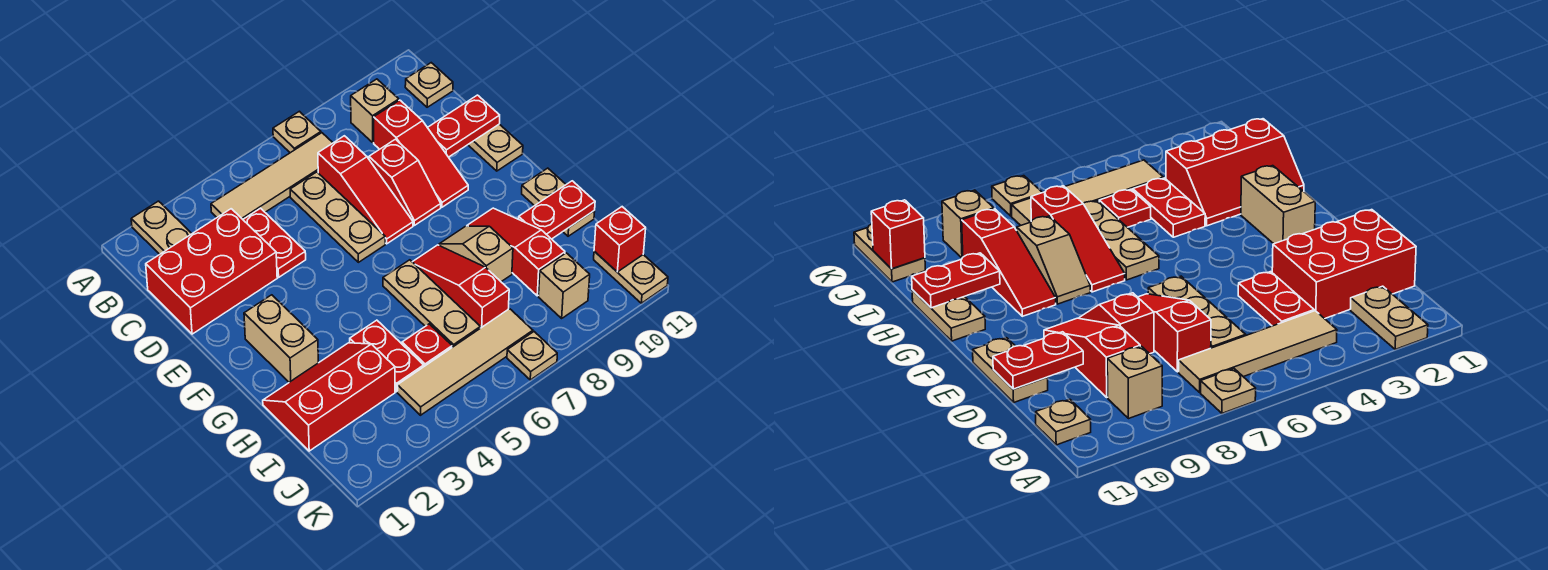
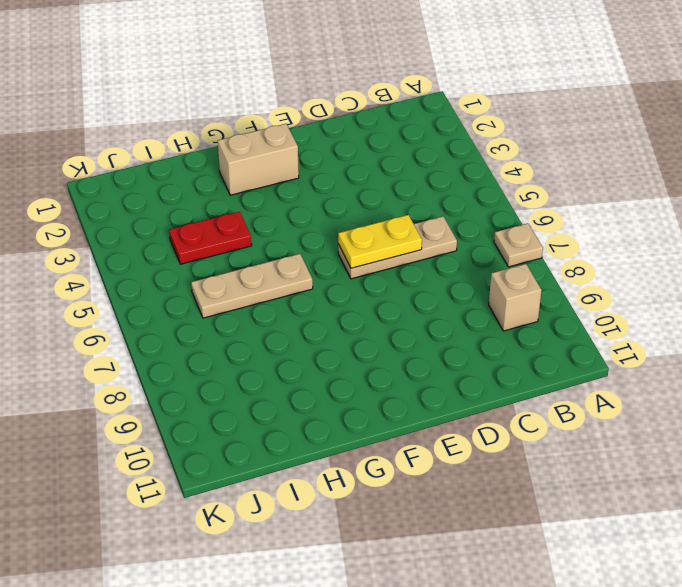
yellow 1x2 plate [338,215,422,268] -> none
none -> tan 1x2 plate [131,201,192,254]
none -> tan 1x4 tile [211,133,333,219]
none -> tan 1x1 plate [405,63,453,107]

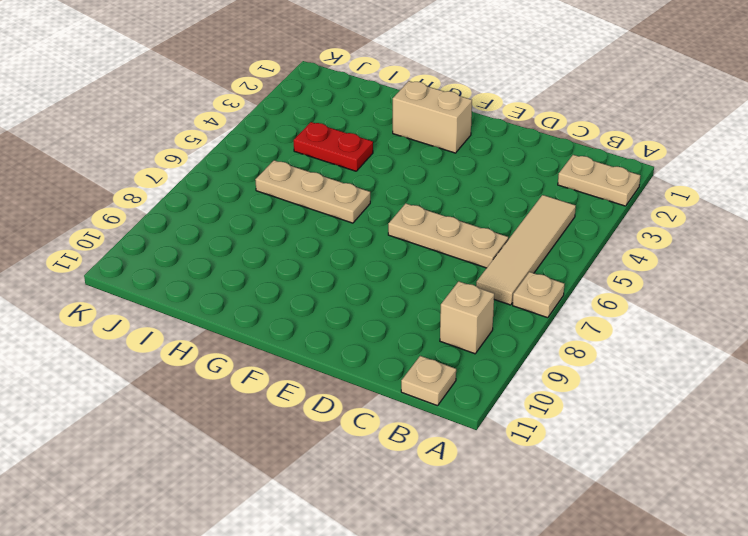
none -> red 2x3 brick [146,209,277,334]
none -> red 1x2 plate [243,208,306,277]
none -> red 1x3 slope [318,136,413,244]

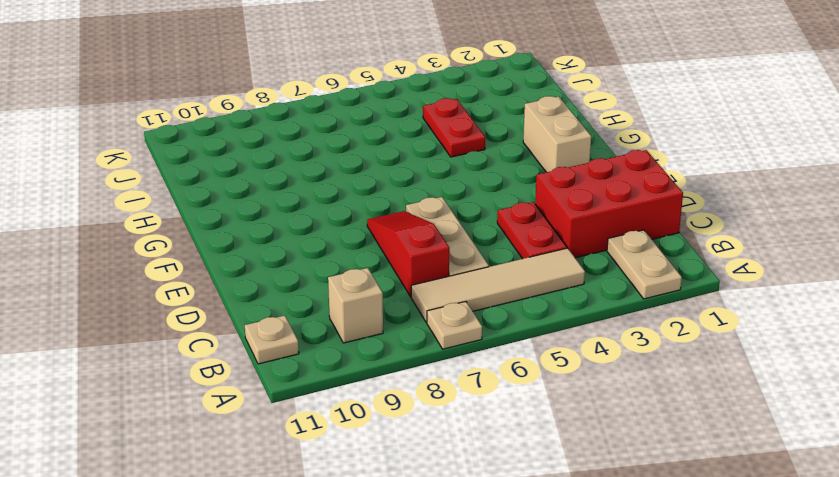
none -> red 1x3 slope [374,100,468,207]
none -> red 1x2 slope [369,139,441,225]
none -> tan 1x2 plate [468,124,523,171]

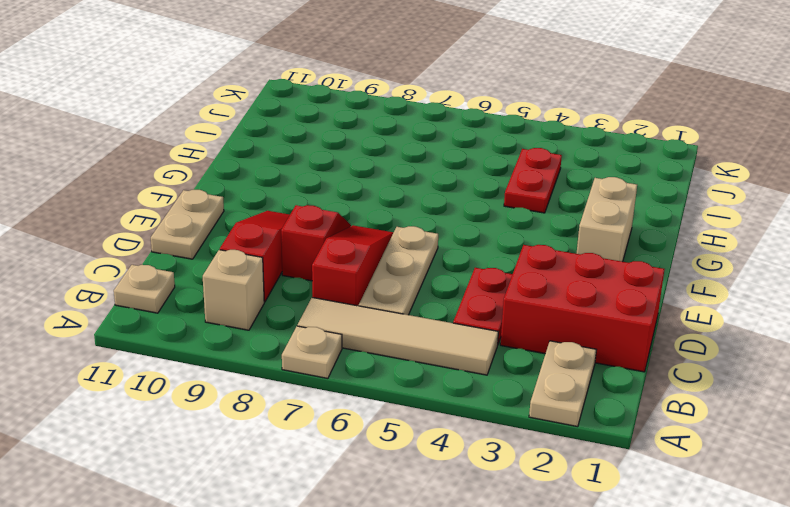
none -> tan 1x3 plate [383,260,480,347]
none -> red 1x3 slope [413,245,509,328]
none -> tan 1x2 slope [439,226,513,282]

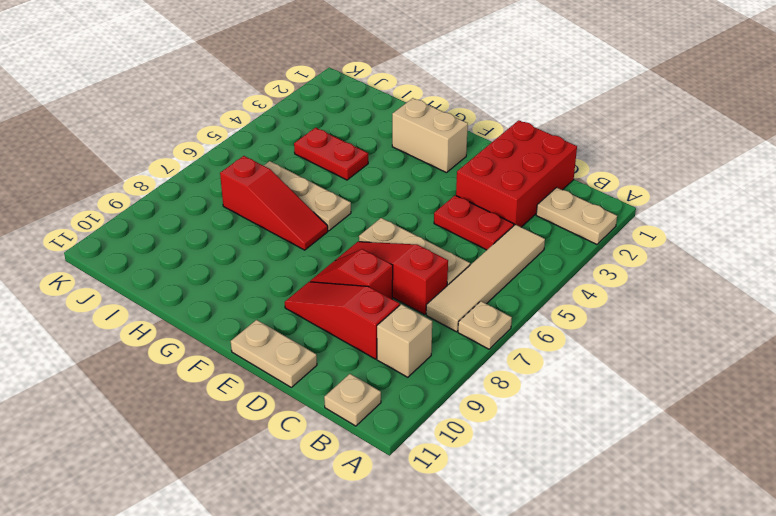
none -> tan 1x2 slope [439,226,513,282]
none -> red 1x3 slope [467,208,565,296]
none -> tan 1x2 plate [522,168,595,236]

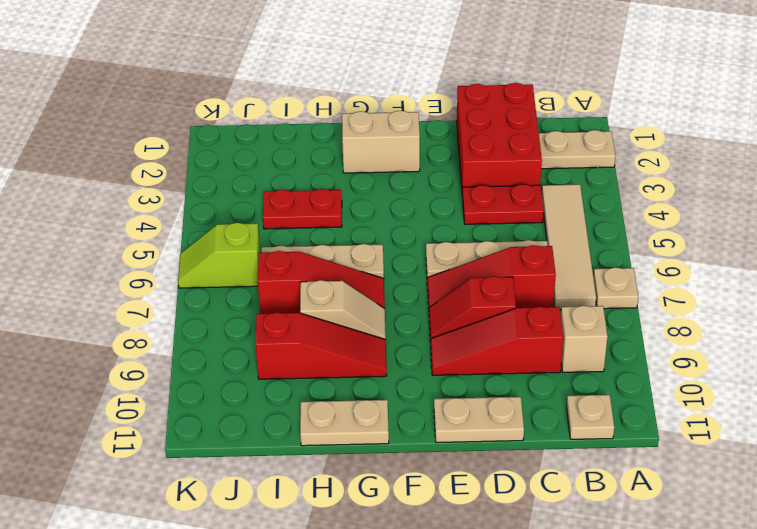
lime 1x2 slope [178,223,260,288] -> tan 1x4 tile [397,309,533,415]
none -> red 2x3 slope [263,343,395,451]
none -> red 1x1 plate [402,324,452,366]
none -> tan 1x1 brick [539,253,590,318]

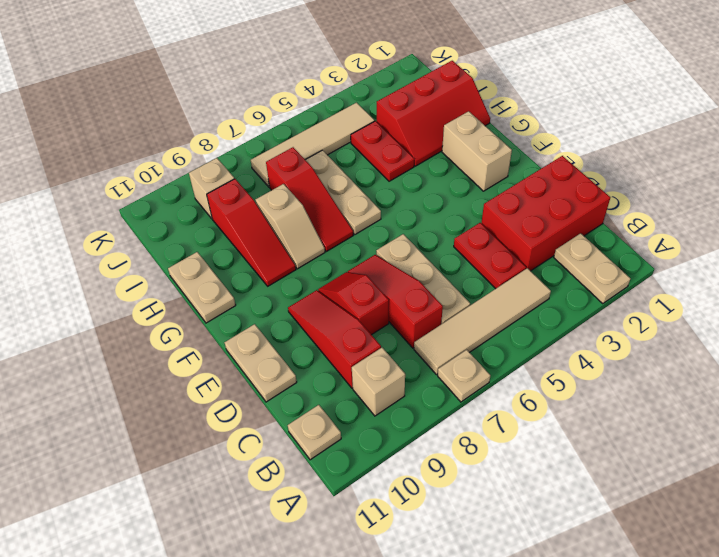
none -> red 1x1 plate [402,324,452,366]
none -> tan 1x2 plate [594,251,668,303]
none -> tan 1x1 plate [507,332,557,380]

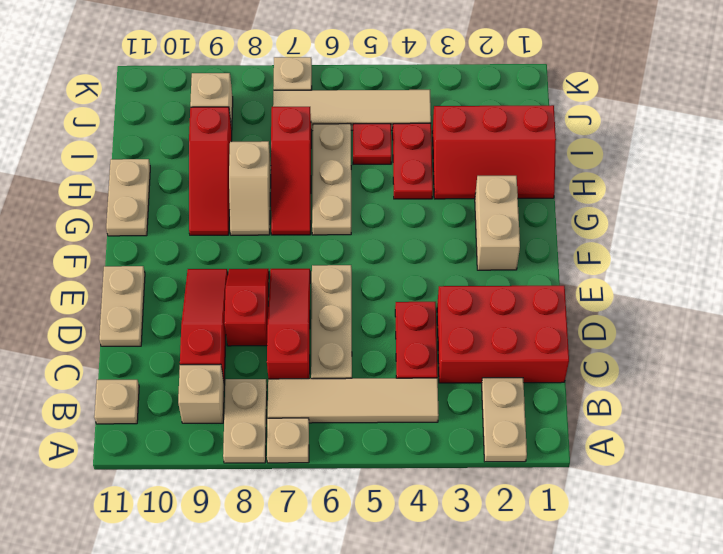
tan 1x2 plate [223,379,267,463] -> tan 1x2 plate moved to [594,251,668,303]
none -> red 1x2 plate [427,95,500,157]
none -> red 1x2 plate [519,181,595,239]
none -> red 1x1 brick [594,207,646,272]

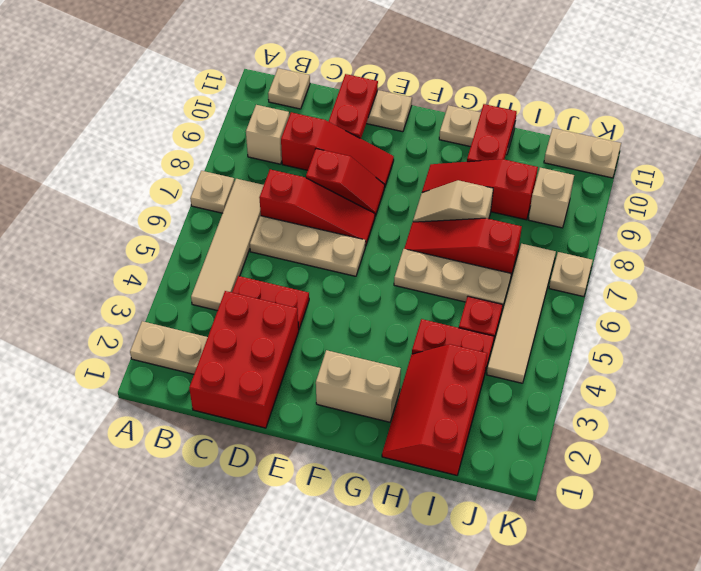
none -> red 1x1 brick [594,207,646,272]

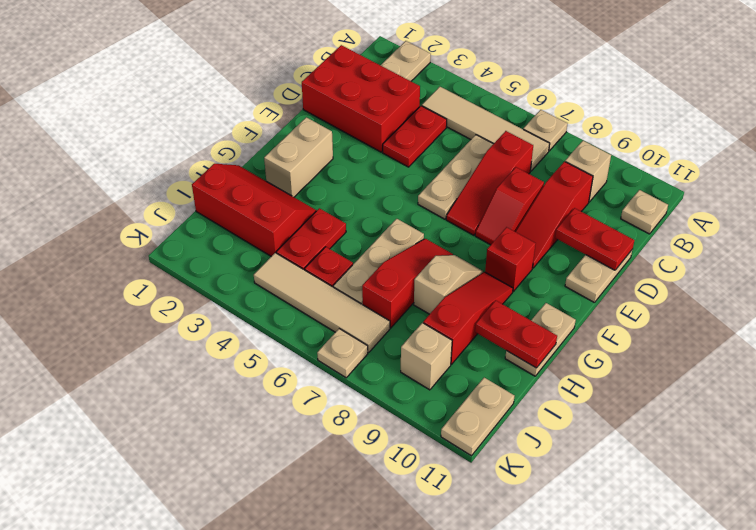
red 1x1 brick [485,227,536,291] -> red 1x1 brick moved to [594,207,646,272]

